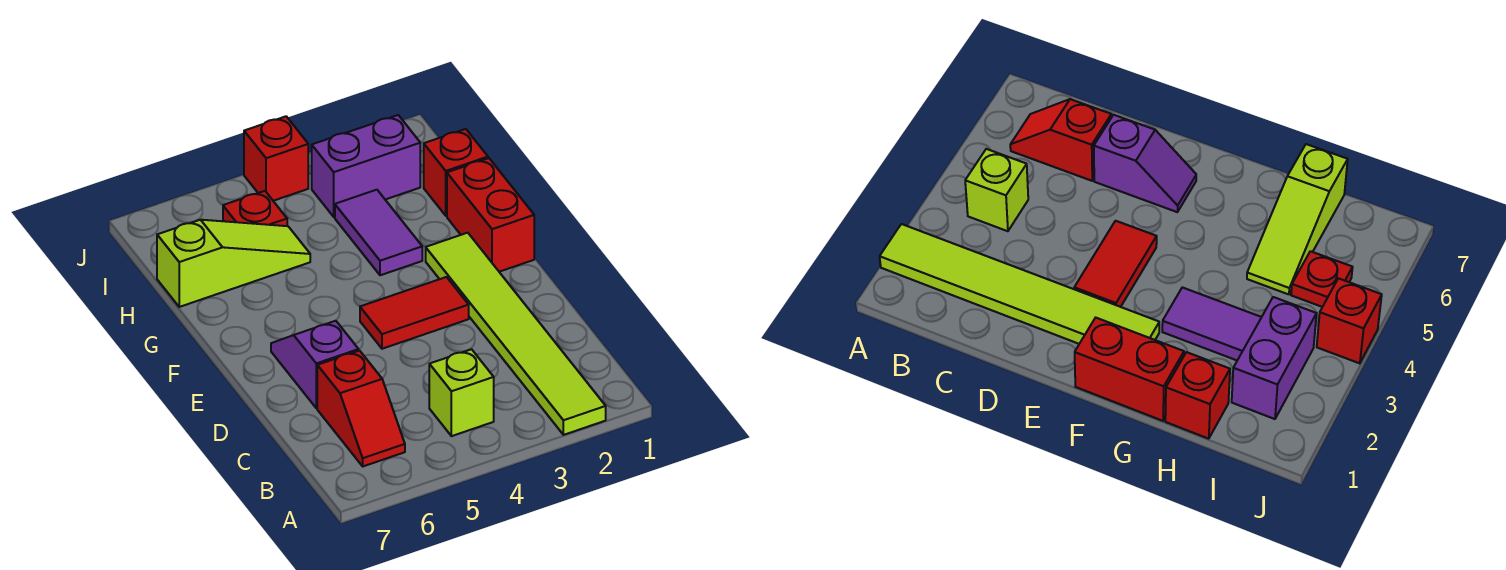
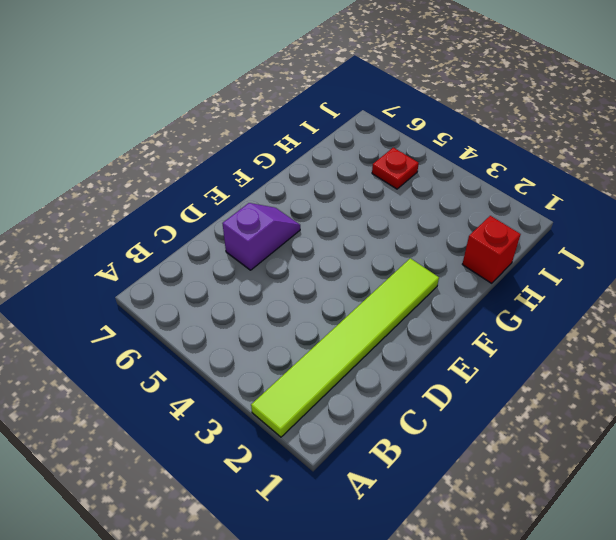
none -> lime 1x1 brick [429,349,494,436]
none -> red 1x2 slope [317,351,405,466]
none -> red 1x2 tile [360,277,469,349]

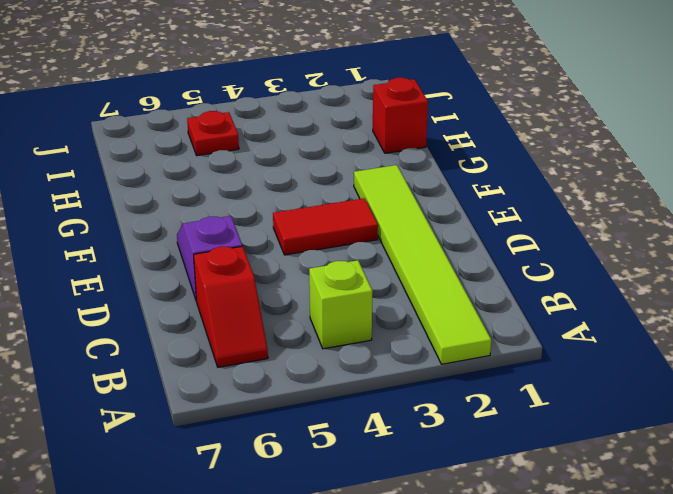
none -> red 1x2 brick [447,158,534,272]
none -> purple 1x2 tile [335,190,422,275]
none -> lime 1x3 slope [157,220,310,307]

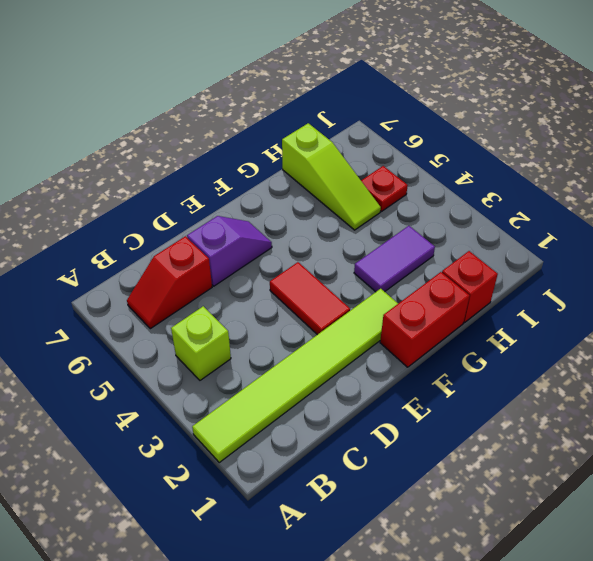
none -> purple 1x2 brick [312,115,420,217]
none -> red 1x1 brick [244,116,308,201]

